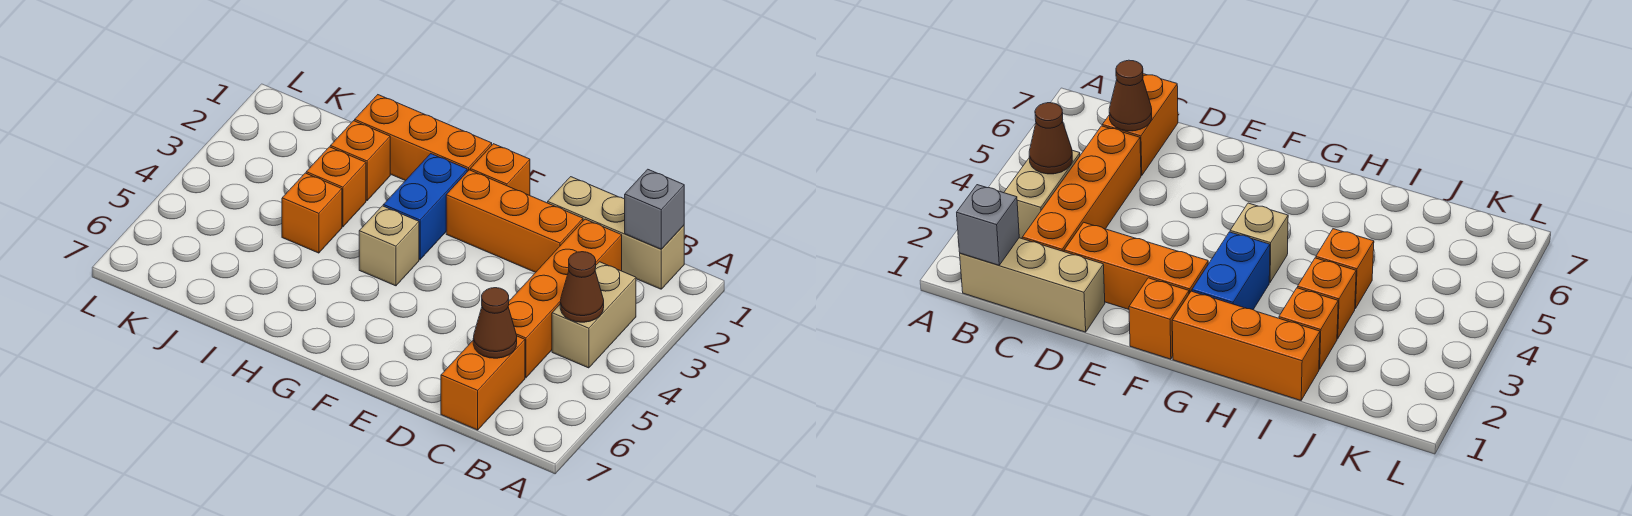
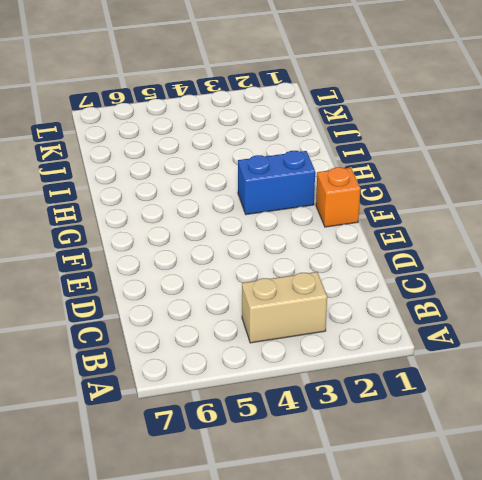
none -> tan 1x3 brick [548,177,684,289]
none -> orange 1x4 brick [508,219,622,378]
none -> orange 1x2 brick [441,336,525,430]

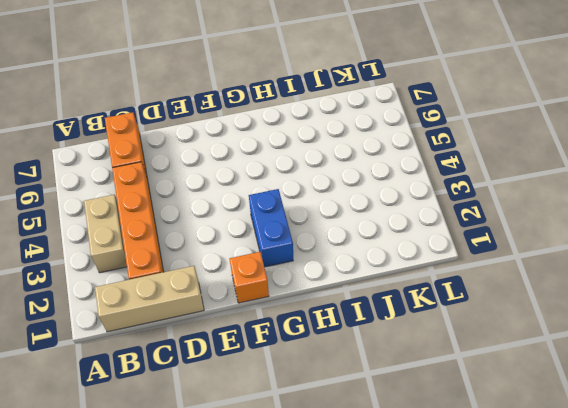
none -> orange 1x3 brick [446,170,583,272]
none -> orange 1x3 brick [355,95,492,181]
none -> tan 1x1 brick [359,206,419,286]

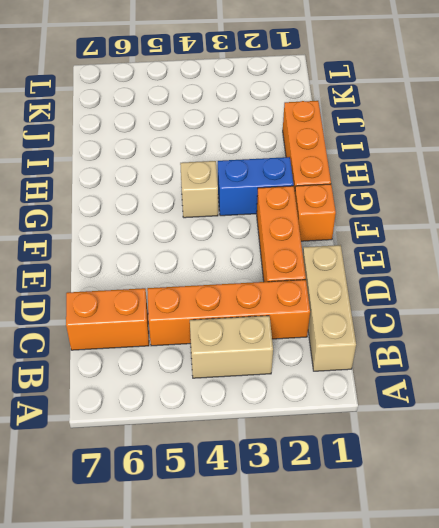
none -> orange 1x1 brick [330,121,390,201]
none -> orange 1x1 brick [306,147,366,227]
none -> orange 1x1 brick [282,173,342,253]

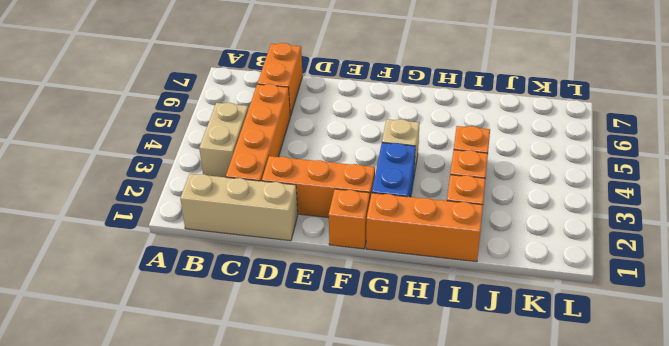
none -> grey 1x1 brick [625,169,684,249]
none -> brown 1x1 cone [560,252,604,322]
none -> brown 1x1 cone [473,288,517,358]

